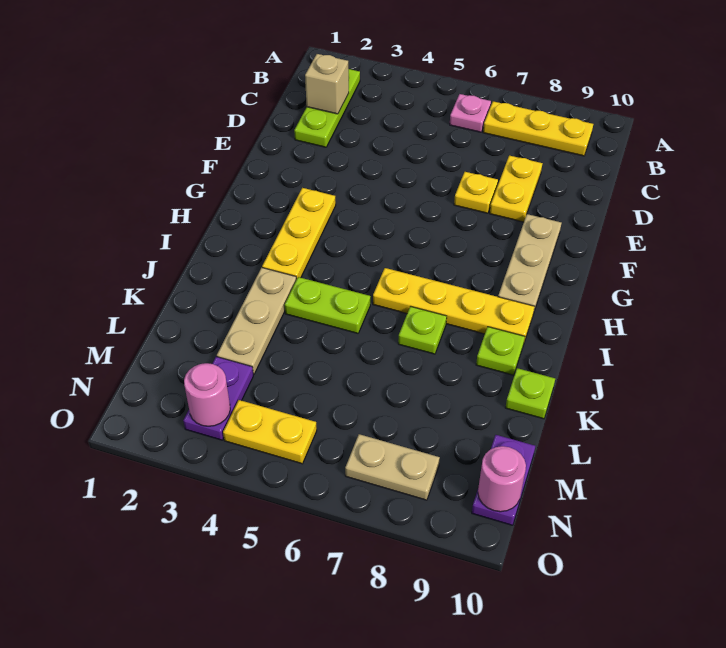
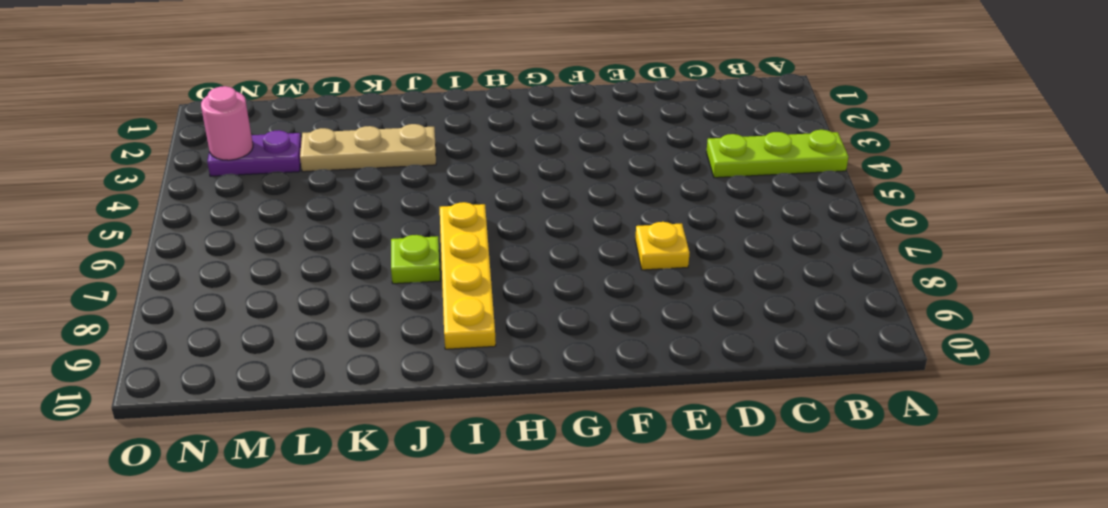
lime 1x3 plate [706,130,848,178] -> lime 1x3 plate moved to [294,69,360,147]
none -> pink 1x1 plate [450,94,491,132]
none -> yellow 1x3 plate [483,101,593,156]
none -> yellow 1x2 plate [490,155,542,222]

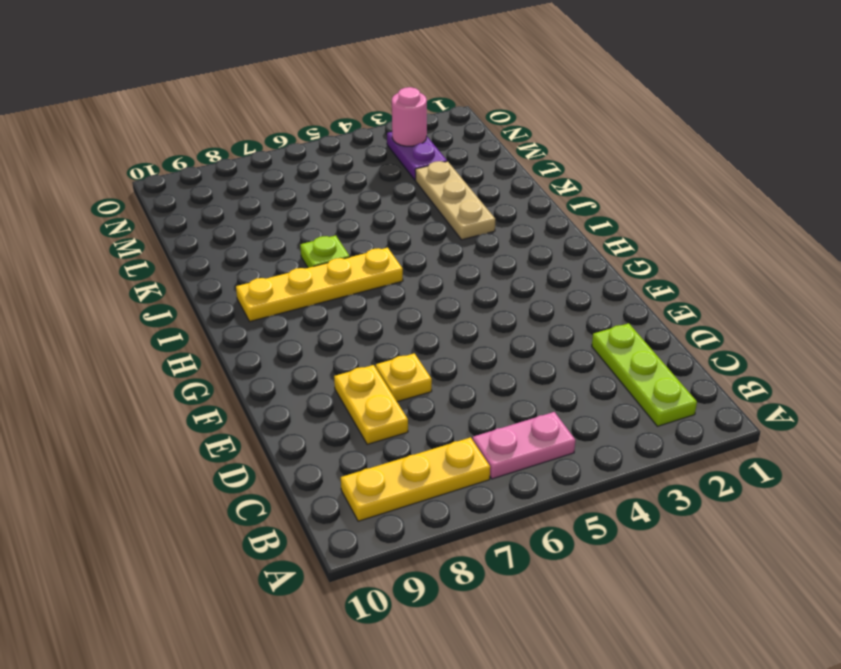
pink 1x2 plate [473,412,575,479] -> pink 1x1 plate [450,94,491,132]
none -> tan 1x3 plate [498,214,561,314]
none -> yellow 1x3 plate [262,188,336,280]
none -> lime 1x2 plate [285,277,370,333]

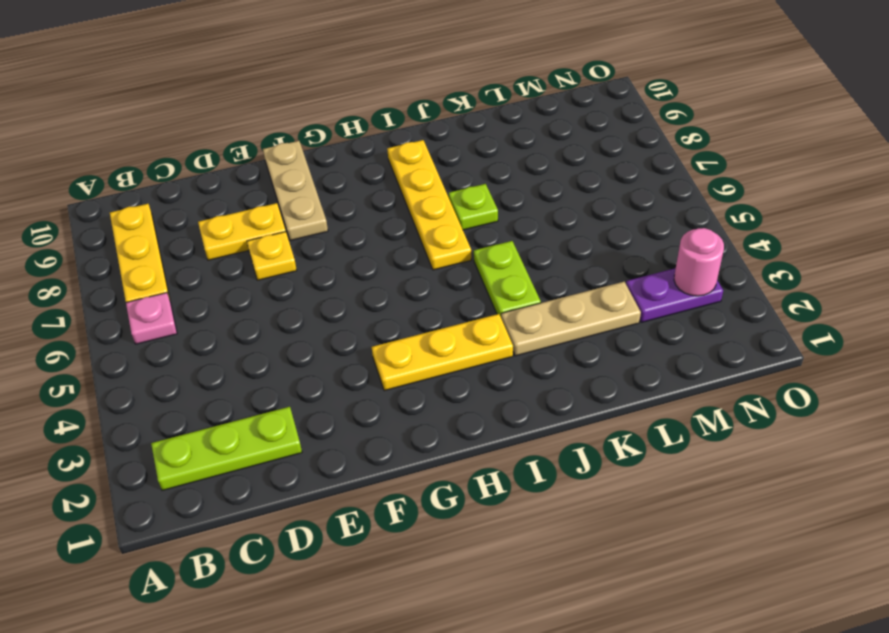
tan 1x3 plate [263,141,328,241] -> tan 1x3 plate turned to [498,214,561,314]
none -> lime 1x1 plate [476,327,525,375]
none -> lime 1x1 plate [505,368,555,419]
none -> purple 1x2 plate [472,435,535,525]

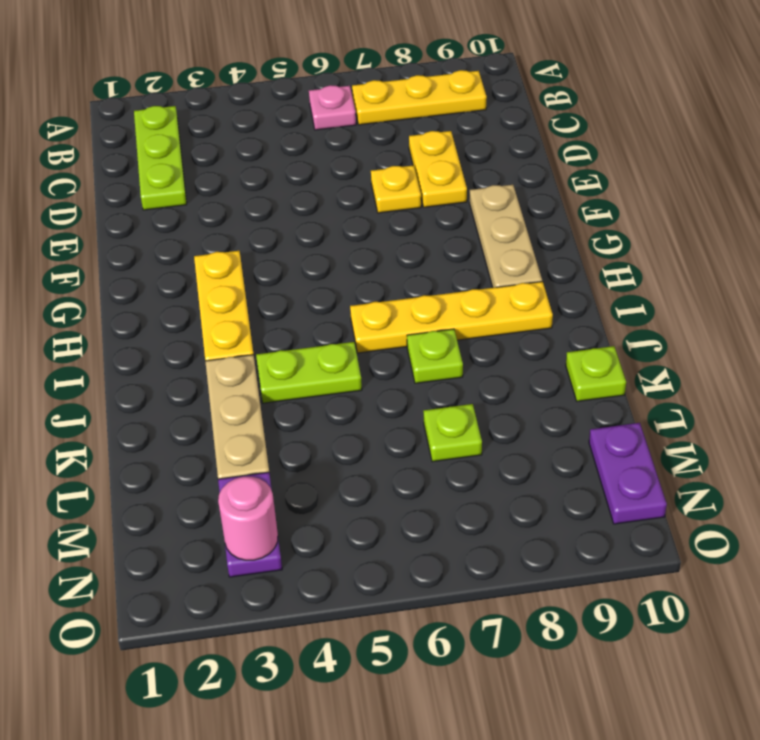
lime 1x1 plate [423,404,482,462] -> lime 1x1 plate moved to [476,327,525,375]
none -> yellow 1x2 plate [223,400,317,464]
none -> tan 1x2 plate [345,434,440,500]
none -> tan 1x1 brick [305,54,349,114]

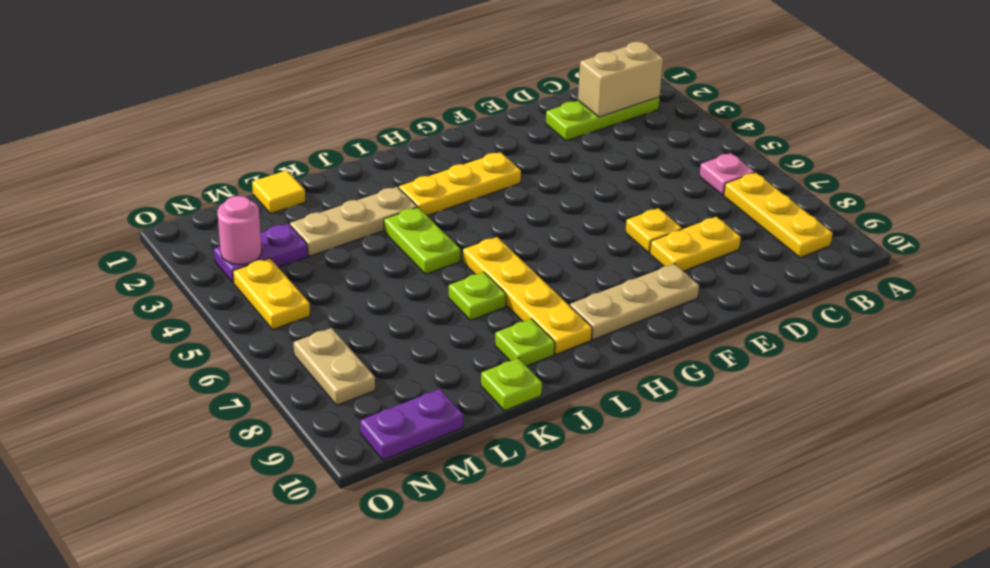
tan 1x2 brick [578,42,663,117] -> tan 1x1 brick [305,54,349,114]
yellow 1x1 tile [252,170,305,214] -> none
none -> pink 1x1 round brick [478,446,526,512]

